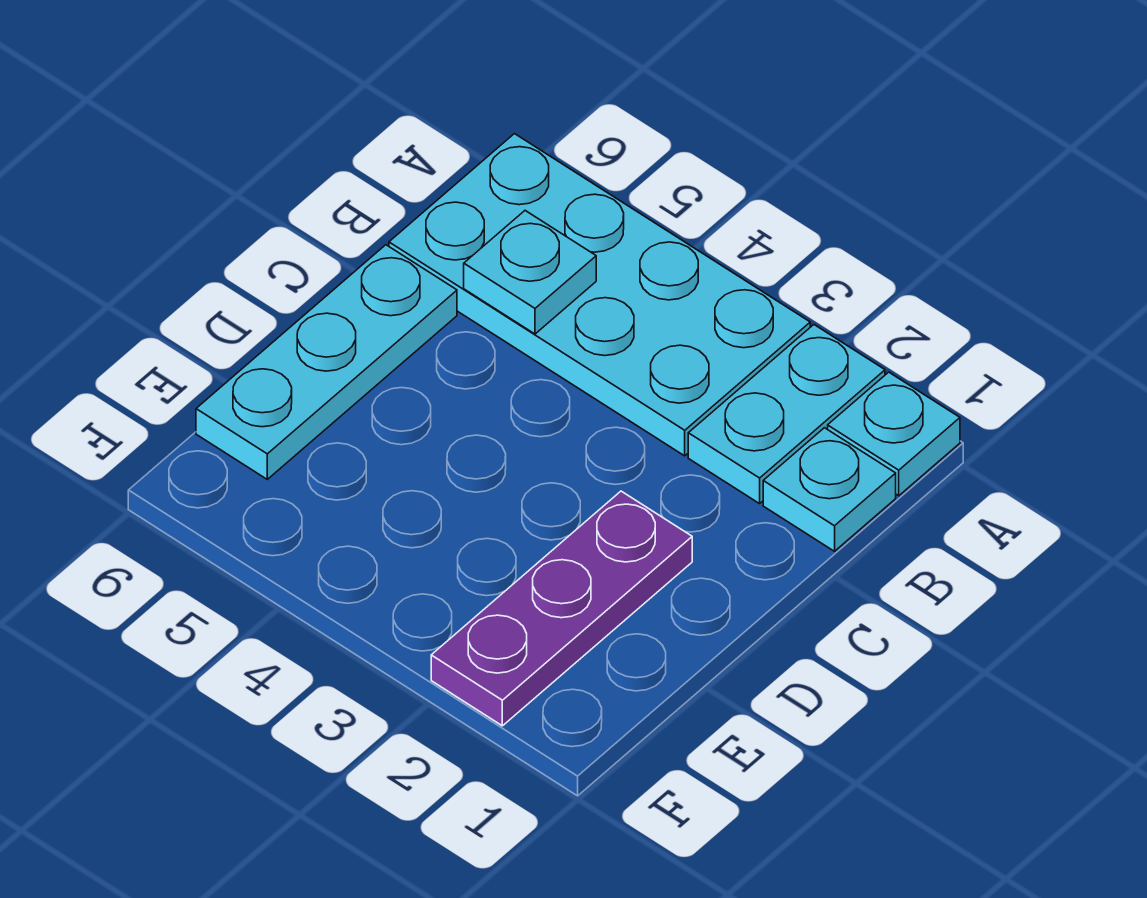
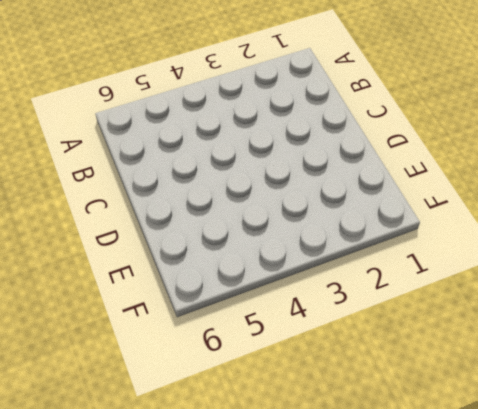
none -> cyan 1x1 plate [828,372,960,496]
none -> cyan 1x2 plate [688,325,885,504]

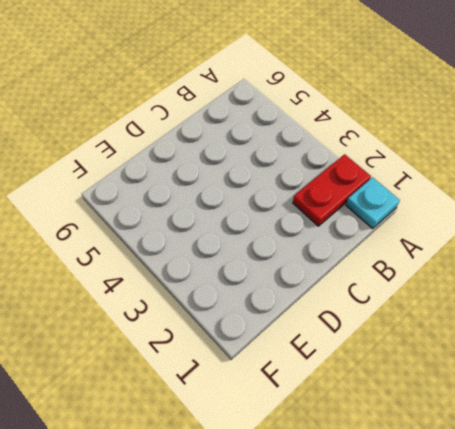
red 1x2 plate [293,154,371,226] -> cyan 1x2 plate [688,325,885,504]
none -> cyan 2x4 plate [389,134,810,456]
none -> cyan 1x1 plate [763,428,896,551]

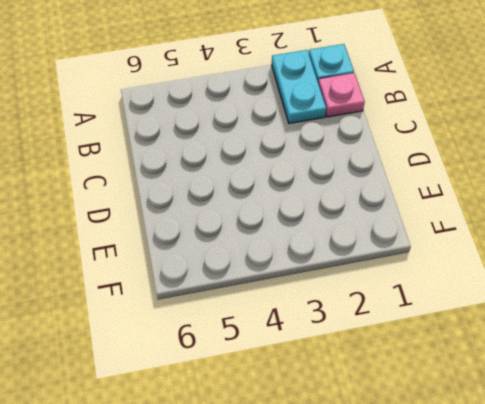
pink 1x1 plate [318,73,365,117] -> cyan 1x1 plate [763,428,896,551]
none -> cyan 2x4 plate [389,134,810,456]
none -> cyan 1x3 plate [196,245,457,479]

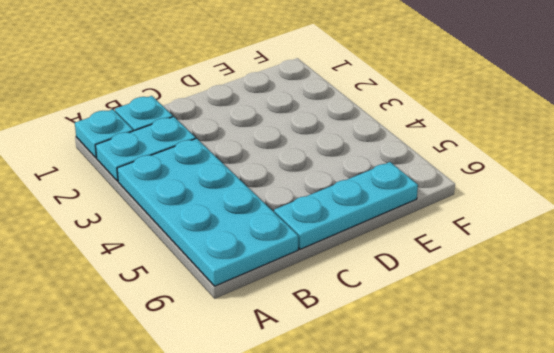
none -> purple 1x3 plate [431,491,692,726]
none -> cyan 1x1 plate [464,211,596,334]

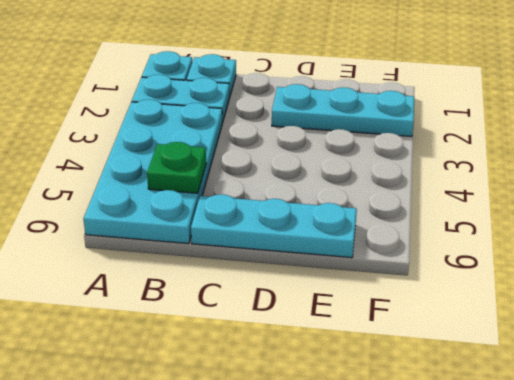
green 1x1 plate [147,142,206,193] -> cyan 1x1 plate [464,211,596,334]
cyan 1x3 plate [272,84,414,136] -> purple 1x3 plate [431,491,692,726]

